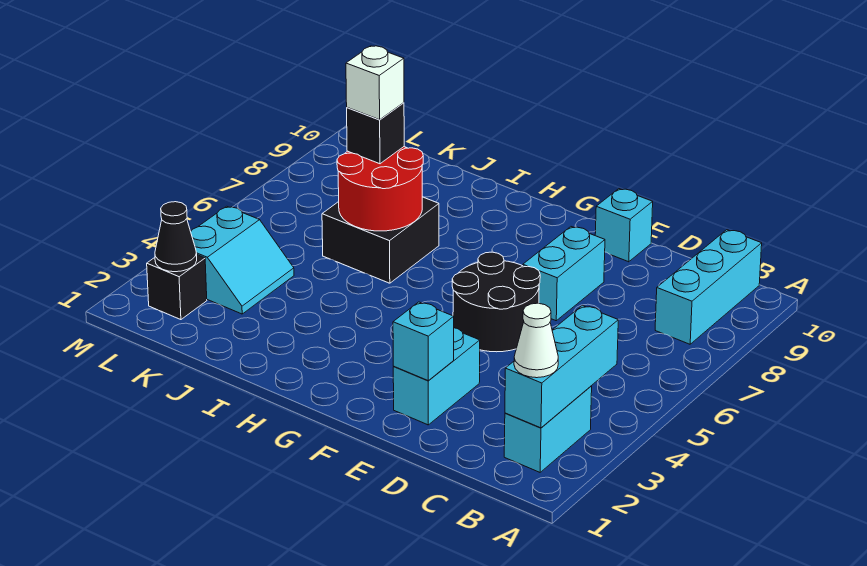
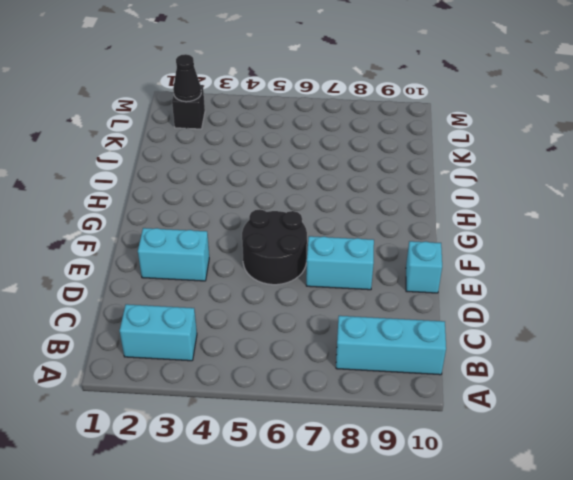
none -> black 2x2 brick [322,197,439,283]
none -> cyan 2x2 slope [191,206,294,314]
none -> cyan 1x3 brick [505,306,618,428]

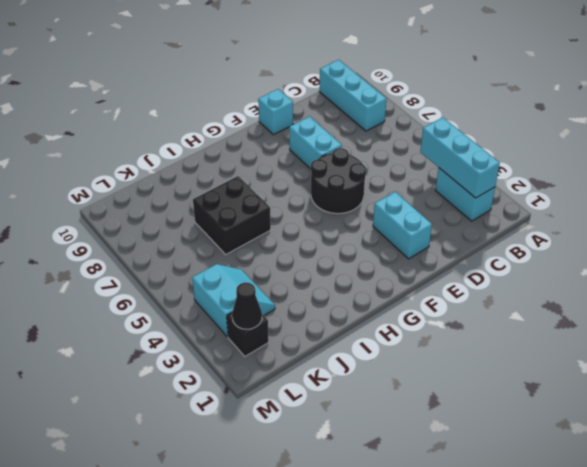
none -> cyan 1x1 brick [393,302,454,380]
none -> red 2x2 round brick [337,147,423,231]
none -> white 1x1 cone [514,303,558,378]

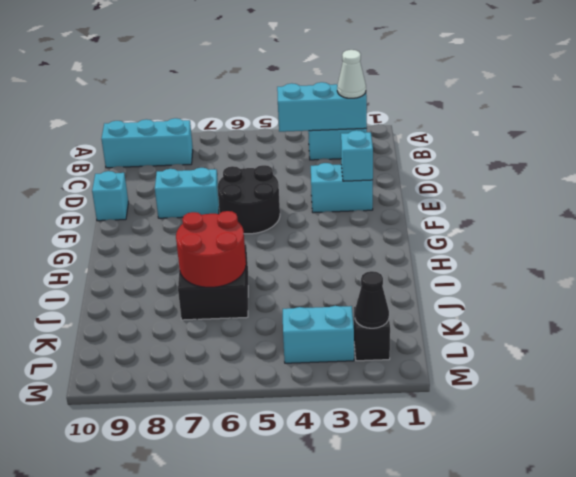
none -> black 1x1 brick [347,103,404,164]
none -> white 1x1 brick [346,46,404,120]

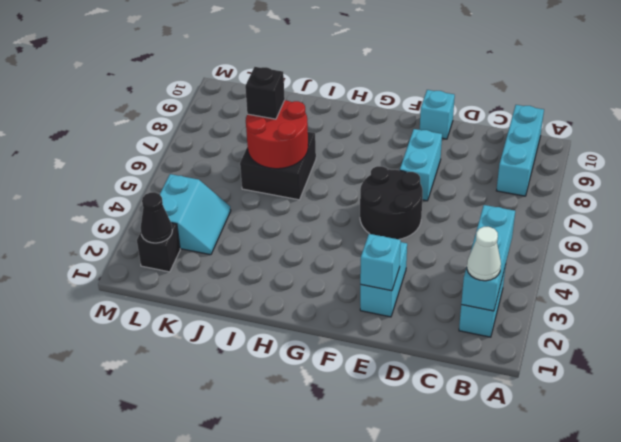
none -> white 1x1 brick [346,46,404,120]

